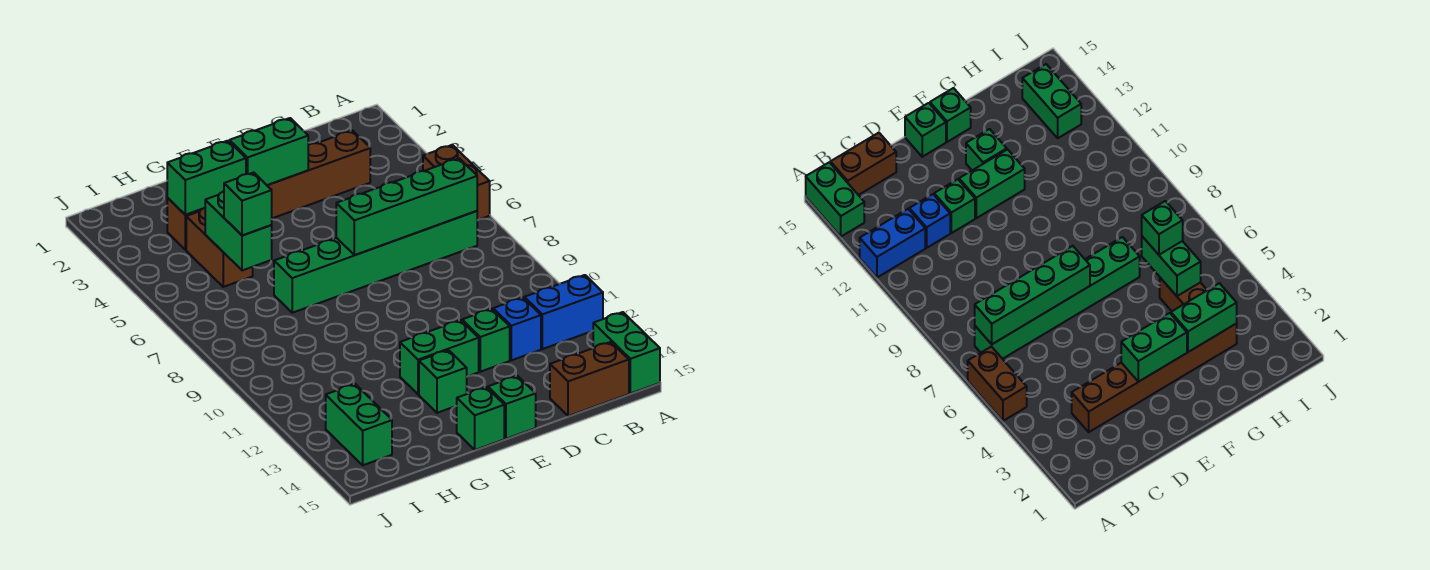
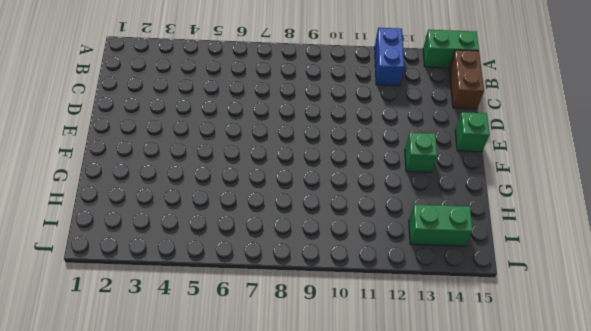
none -> brown 1x2 brick [423,145,490,220]
none -> green 1x6 brick [274,211,477,313]
none -> brown 1x6 brick [167,130,370,250]

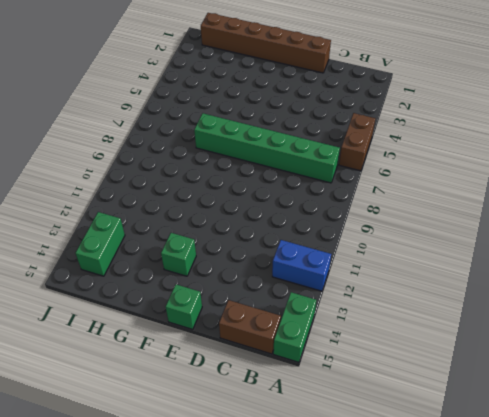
brown 1x6 brick [201,13,331,73] -> brown 1x6 brick moved to [167,130,370,250]
none -> blue 1x1 brick [493,298,541,360]
none -> green 1x1 brick [462,309,510,372]
none -> green 1x2 brick [400,320,479,394]

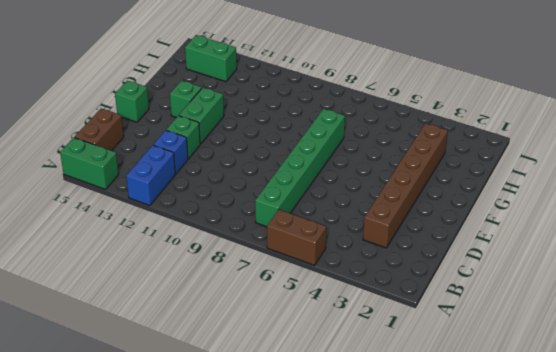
none -> green 1x1 brick [457,387,504,450]
none -> brown 1x2 brick [186,208,253,287]
none -> green 1x4 brick [336,158,477,255]

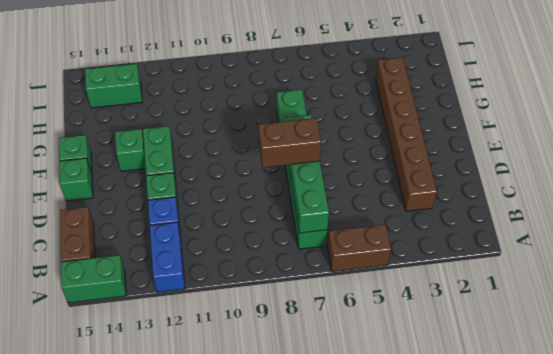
brown 1x2 brick [259,118,321,167] -> brown 1x2 brick moved to [186,208,253,287]
none -> green 1x2 brick [230,118,308,185]
none -> green 1x2 brick [167,141,246,215]
none -> green 1x2 brick [205,191,272,270]

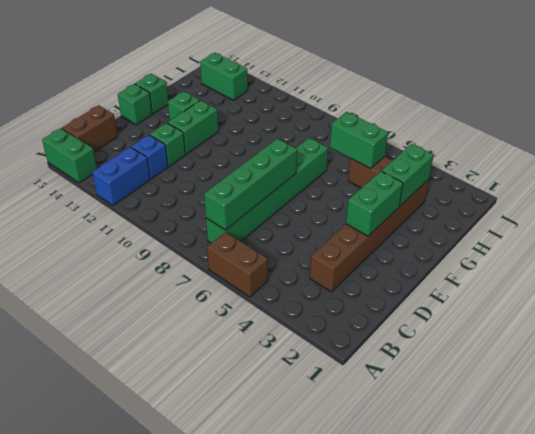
none -> green 1x1 brick [224,172,272,236]

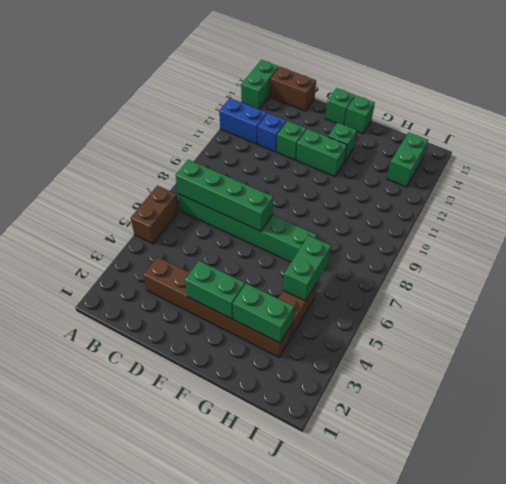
none -> green 1x1 brick [224,172,272,236]

